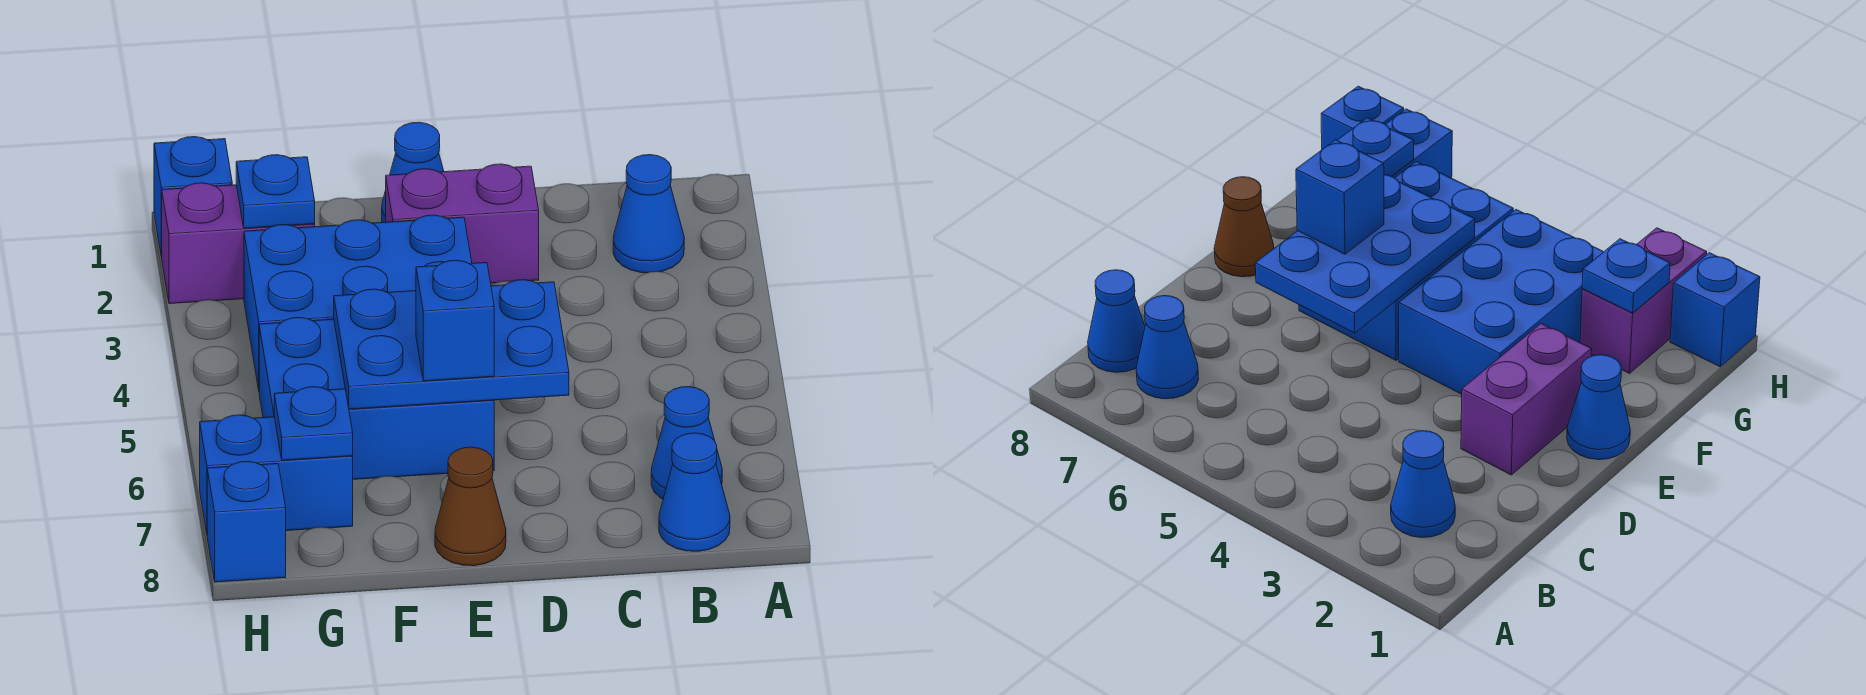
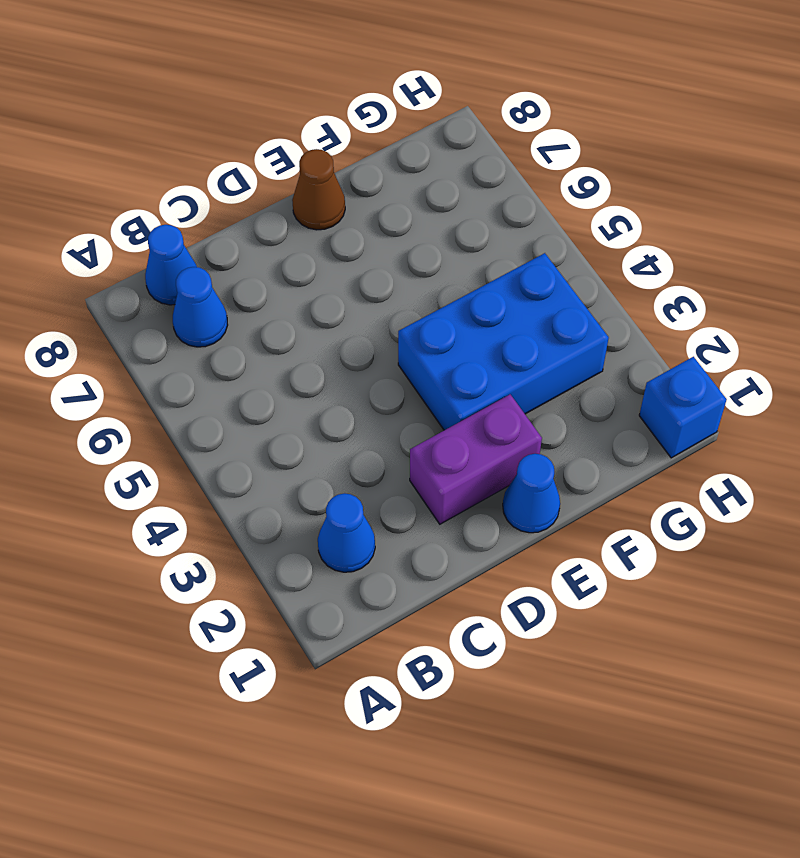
none -> blue 2x3 brick [259,318,494,479]
none -> purple 1x2 brick [162,183,315,304]
none -> blue 1x2 brick [200,415,353,533]

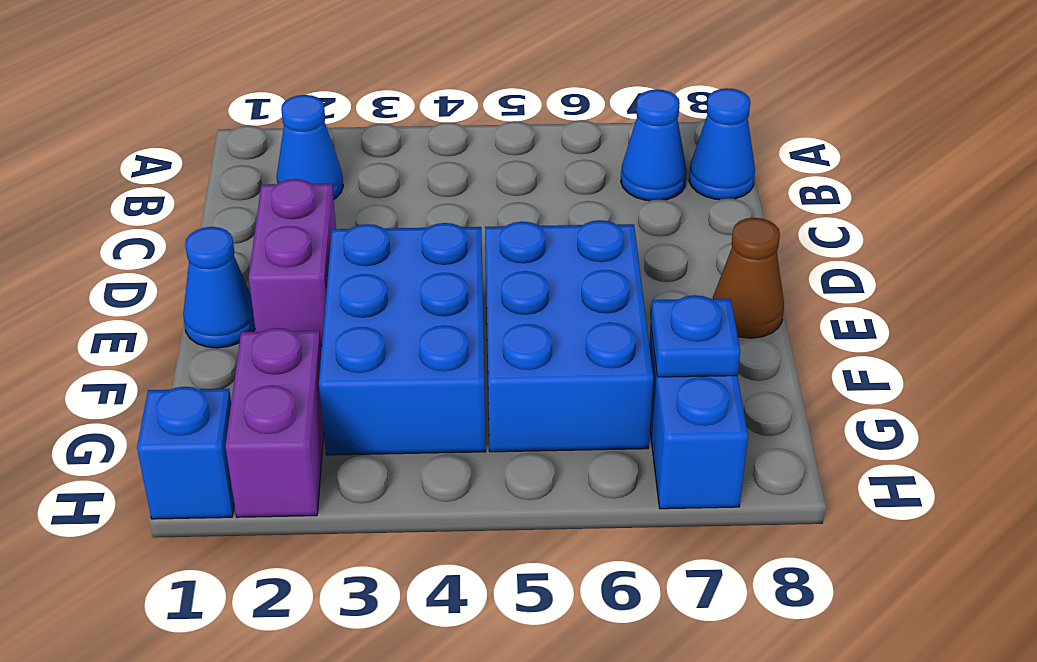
none -> blue 1x1 brick [207,461,286,582]
none -> blue 2x3 plate [334,280,569,409]
none -> blue 1x1 plate [236,155,315,228]

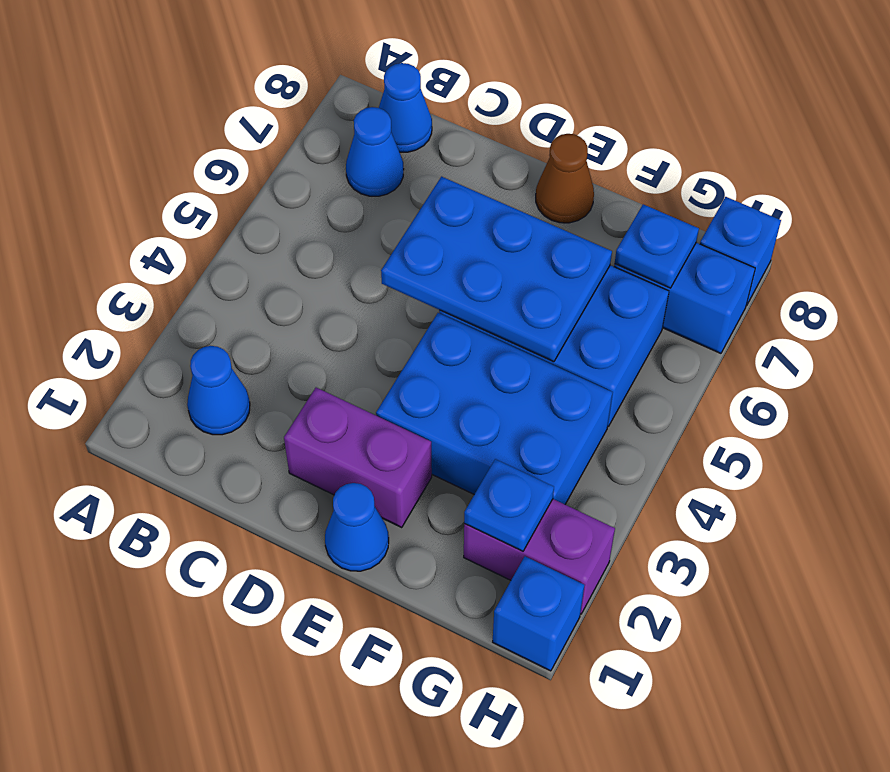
none -> blue 1x1 brick [416,260,494,381]

